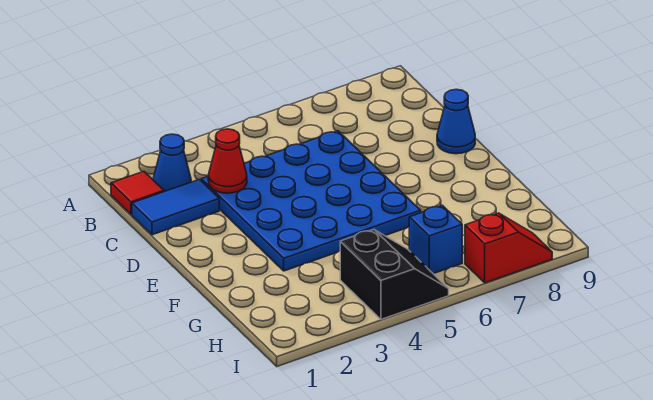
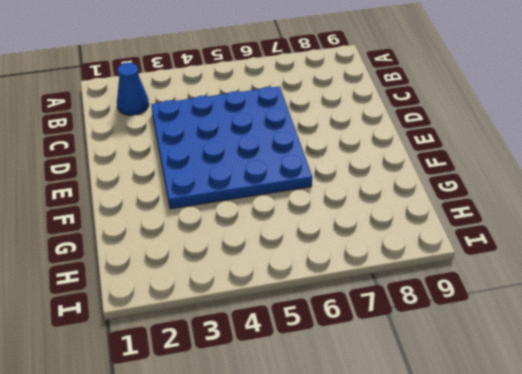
none -> red 1x1 tile [111,171,164,215]
none -> blue 1x2 tile [132,179,219,235]

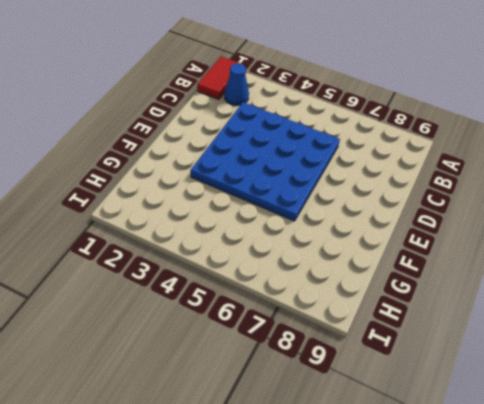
red 1x2 tile [197,56,241,100] -> red 1x1 tile [111,171,164,215]
none -> blue 1x2 tile [132,179,219,235]
none -> blue 1x1 cone [437,89,475,154]

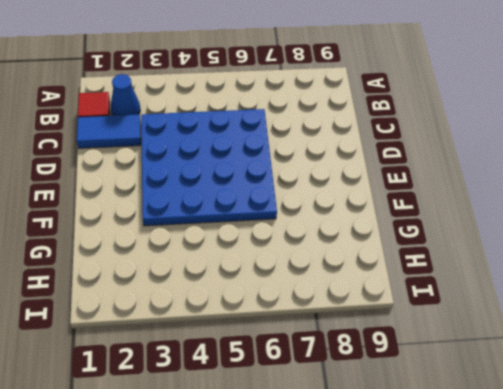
none -> blue 1x1 cone [437,89,475,154]
none -> black 2x2 slope [340,229,449,319]

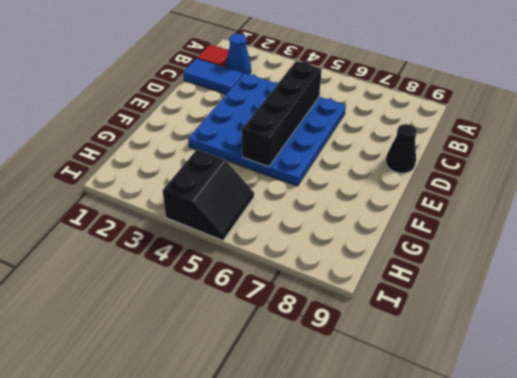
black 1x4 brick [242,61,322,167] -> none
black 1x1 cone [386,124,417,173] -> blue 1x1 cone [437,89,475,154]
none -> blue 1x1 brick [409,205,462,274]
none -> red 1x2 slope [465,213,552,283]

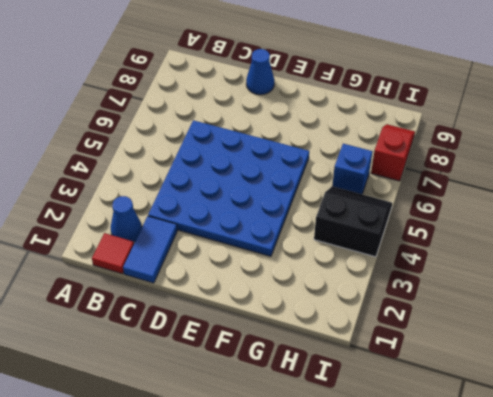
none -> red 1x1 cone [208,129,247,193]

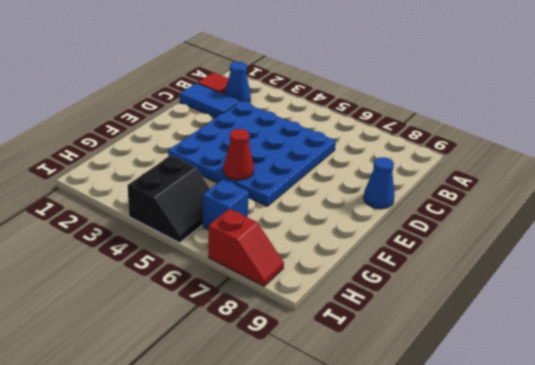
red 1x1 cone [223,129,254,180] -> red 1x1 cone moved to [208,129,247,193]

